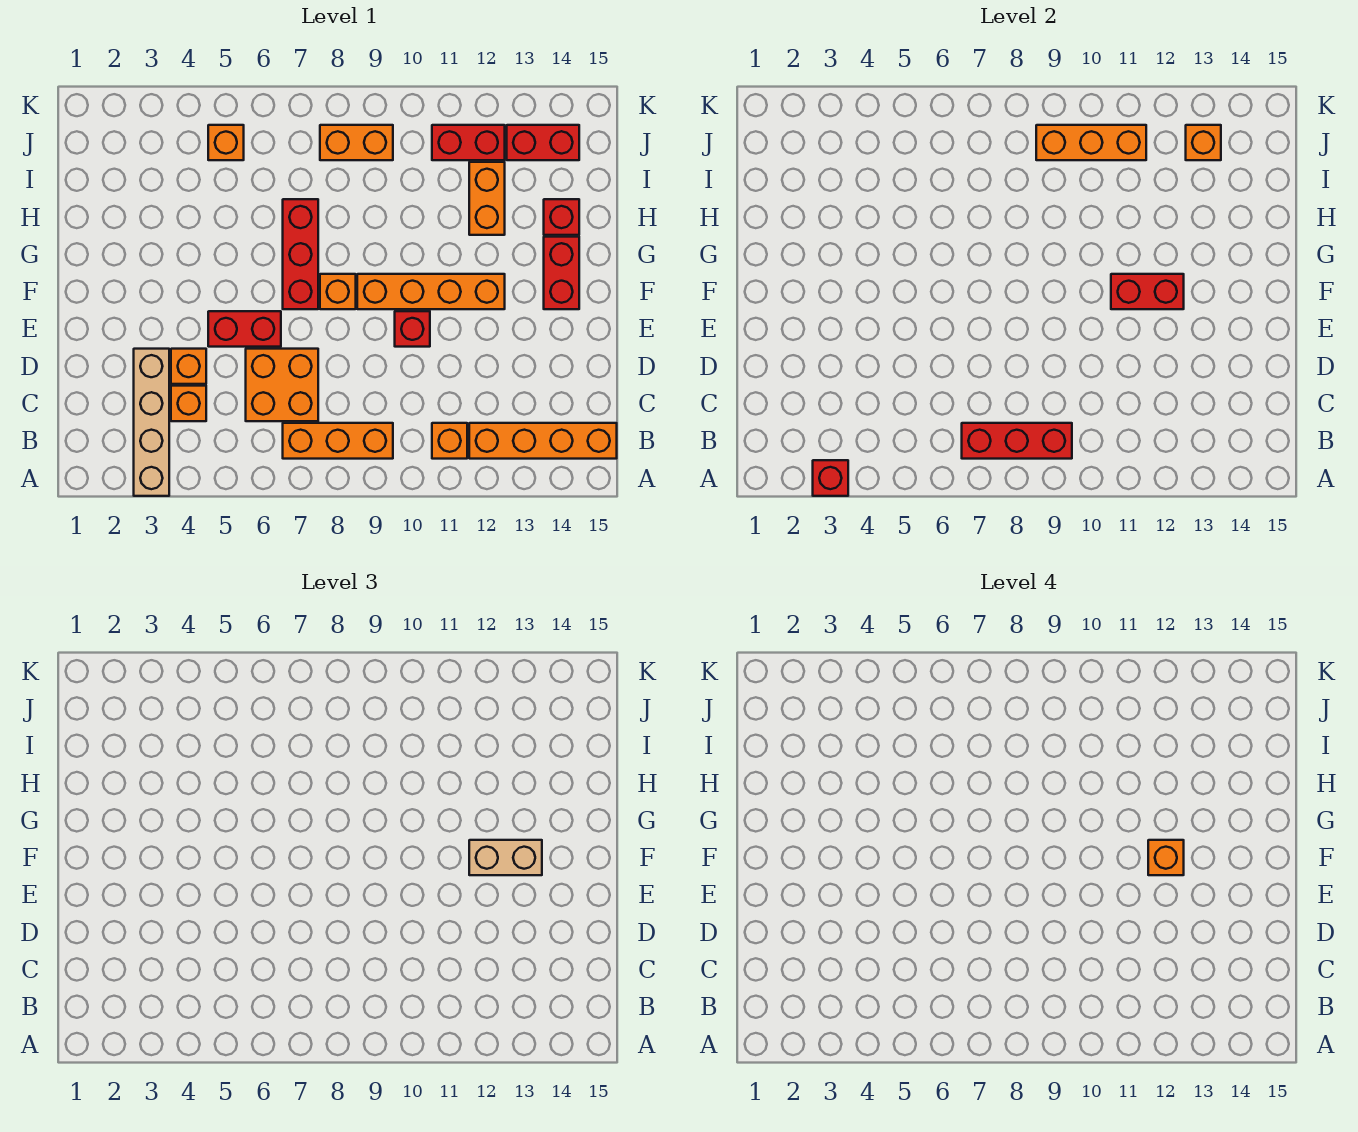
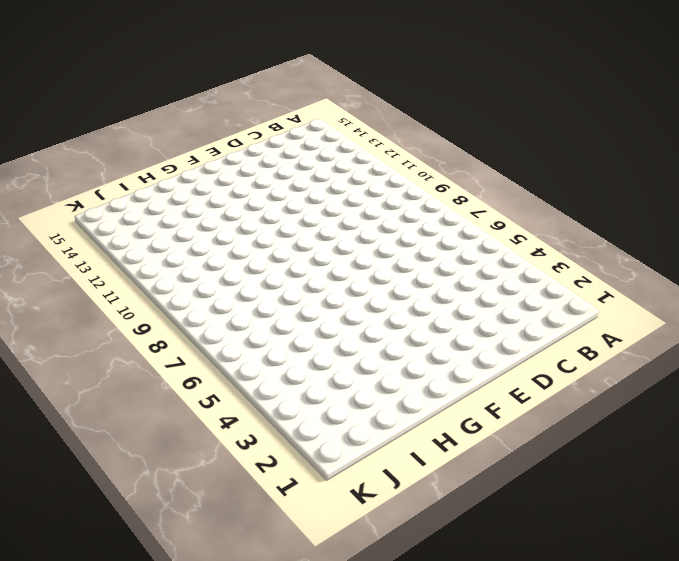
none -> tan 1x4 brick [134,349,169,496]
none -> orange 1x3 brick [283,423,393,459]
none -> orange 1x1 brick [432,423,467,459]

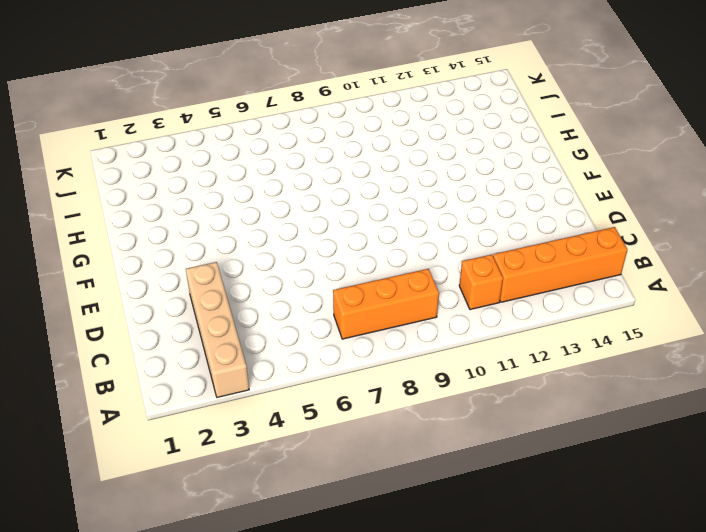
none -> orange 1x1 brick [171,386,206,421]
none -> orange 2x2 brick [246,349,318,421]
none -> orange 1x1 brick [171,349,206,384]

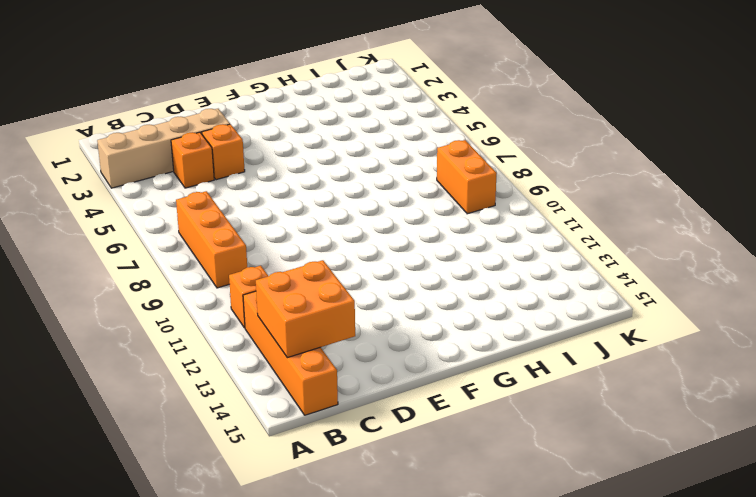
orange 2x2 brick [256,260,355,358] -> orange 2x2 brick moved to [246,349,318,421]
none -> red 1x2 brick [208,311,281,347]
none -> red 1x1 brick [395,311,430,347]
none -> red 1x3 brick [283,199,318,309]

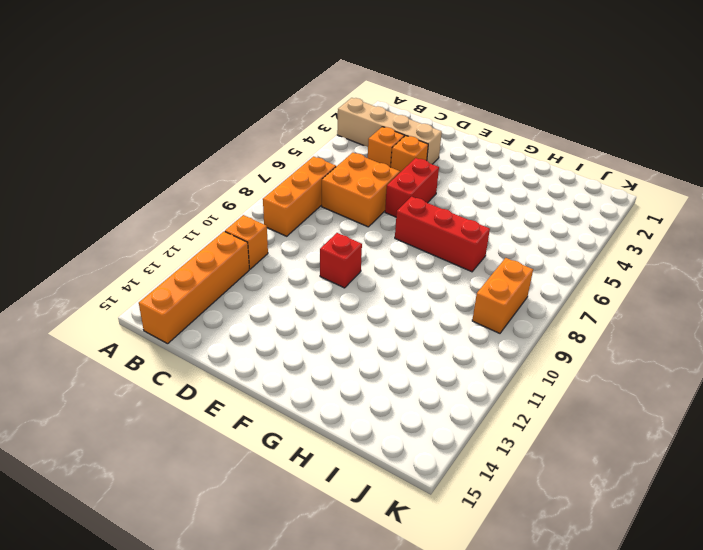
none -> orange 1x1 brick [320,274,356,309]
none -> orange 1x4 brick [357,274,505,309]
none -> red 1x2 brick [544,237,579,309]

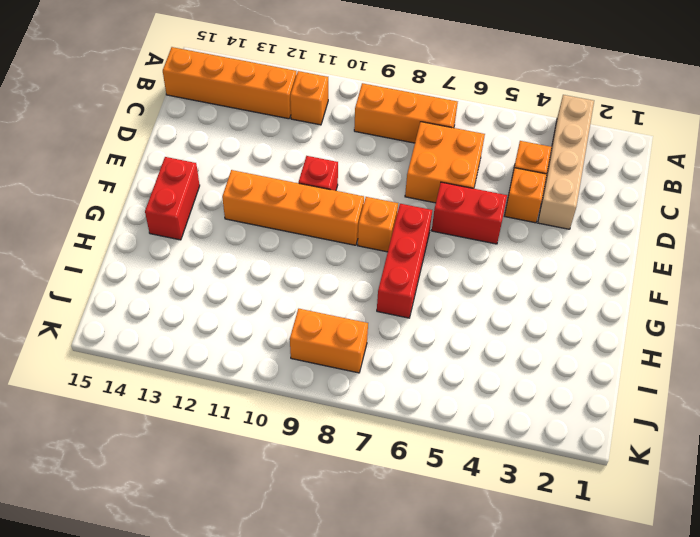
none -> orange 1x2 brick [469,162,505,235]
none -> red 1x1 brick [544,199,579,235]
none -> orange 1x1 brick [208,125,244,160]

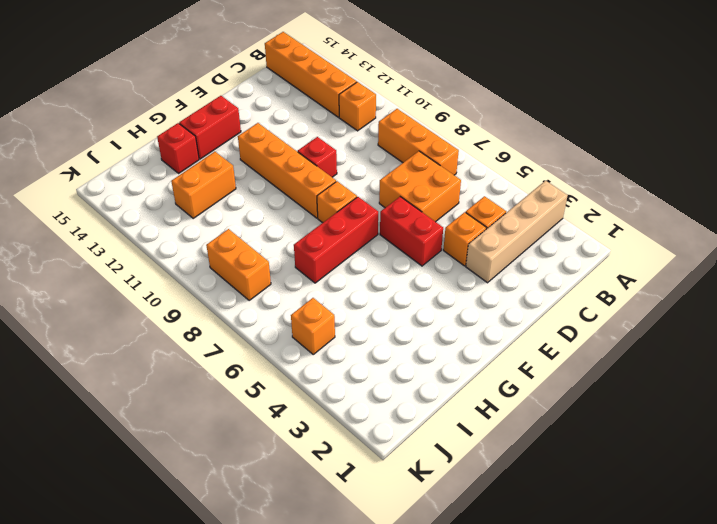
none -> red 1x2 brick [432,125,505,160]
none -> red 1x2 brick [507,125,579,160]
none -> red 1x1 brick [813,460,848,496]

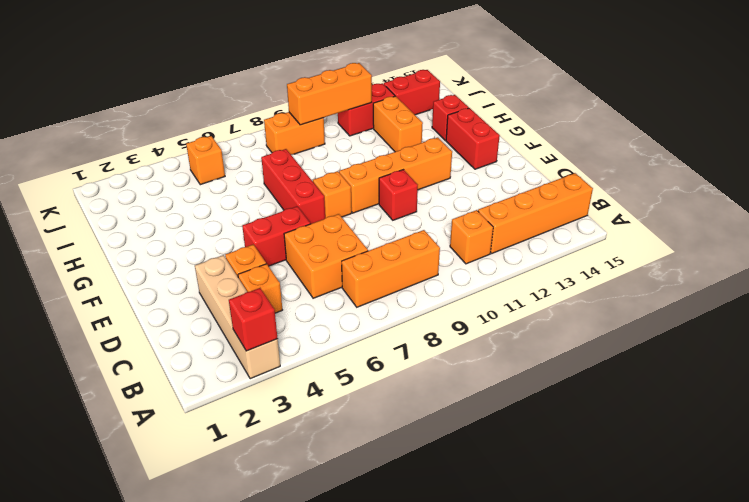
none -> red 1x3 brick [962,423,1072,459]
none -> red 1x2 brick [1111,274,1184,309]
none -> orange 1x1 brick [1186,125,1221,160]

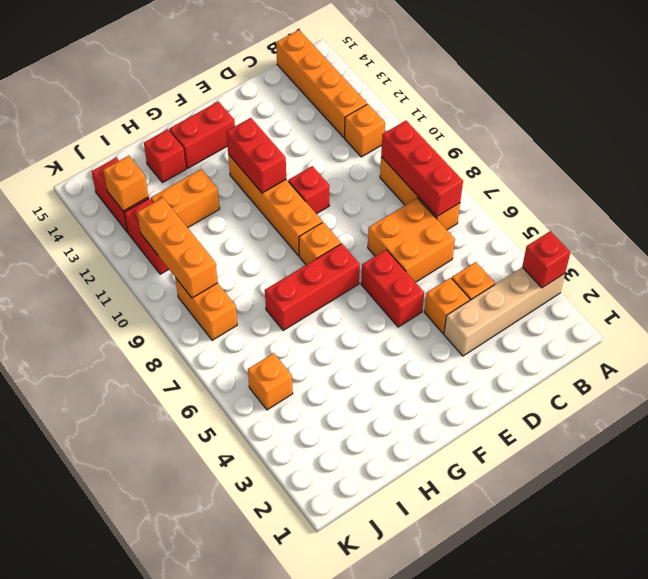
none -> tan 1x2 brick [469,840,542,875]
none -> orange 1x1 brick [1148,840,1184,875]

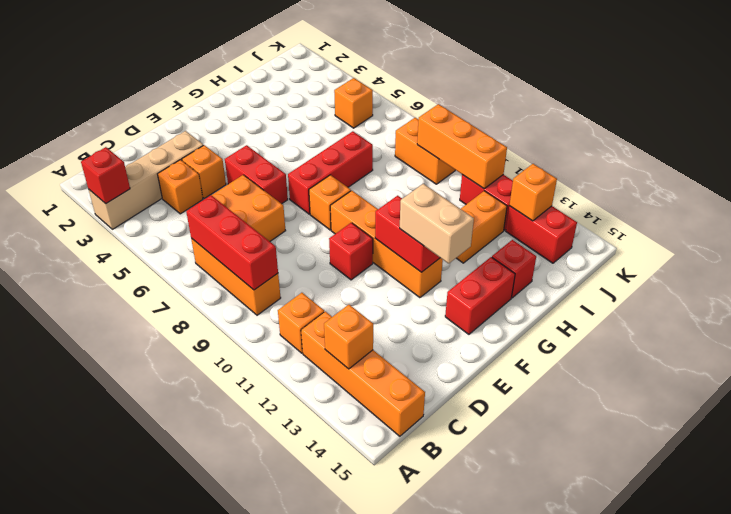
orange 1x1 brick [324,305,373,369] -> orange 1x1 brick moved to [1148,840,1184,875]

